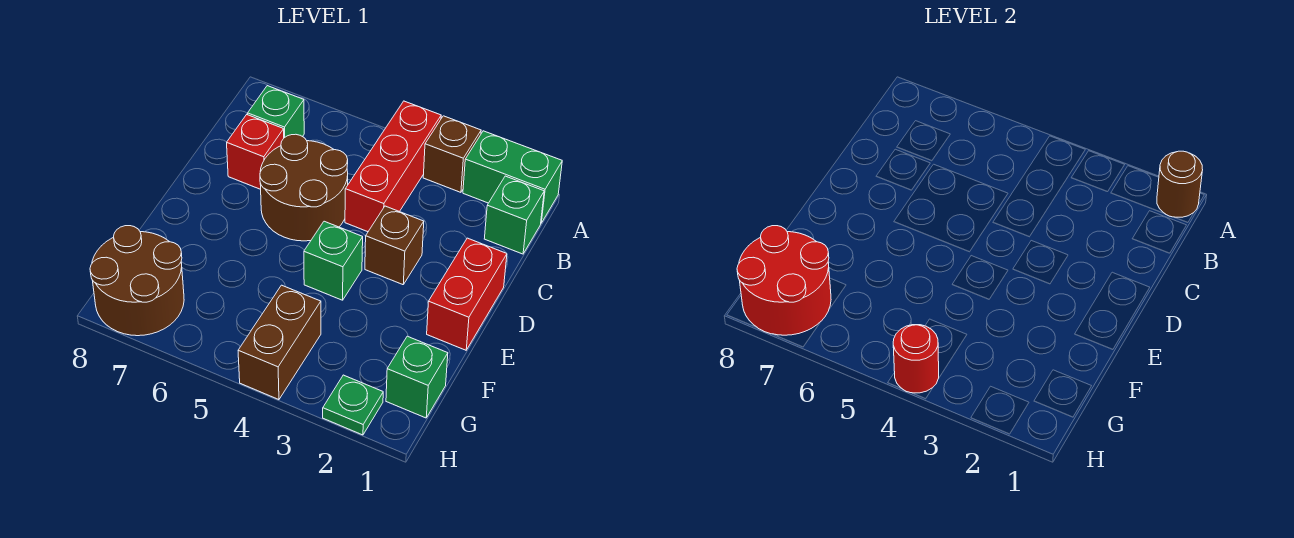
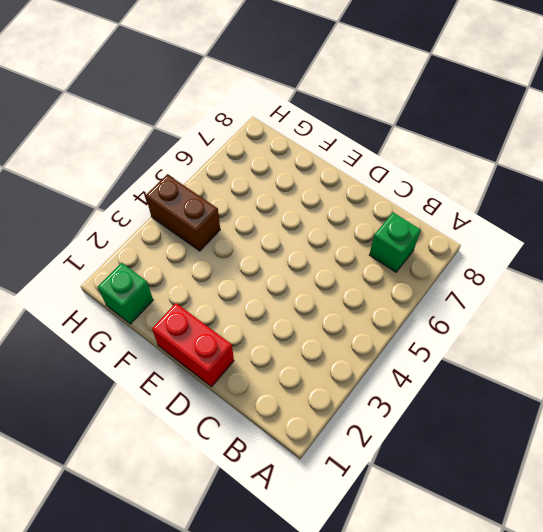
none -> green 1x2 brick [463,131,562,223]
none -> brown 1x1 brick [423,116,481,192]
none -> red 1x3 brick [345,101,441,232]

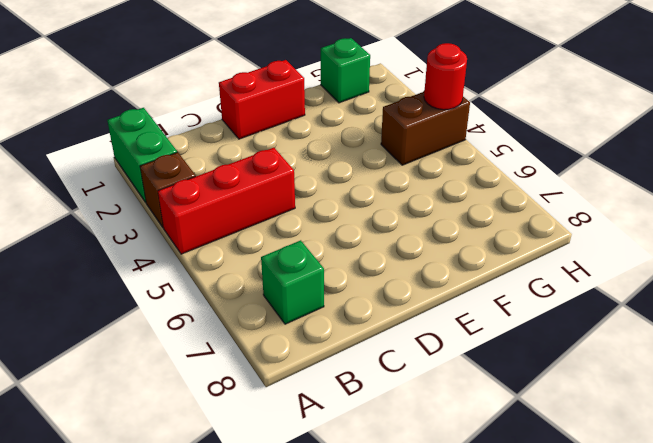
none -> green 1x1 brick [484,176,544,254]
none -> brown 2x2 round brick [260,134,348,241]
none -> red 1x1 brick [227,115,284,189]

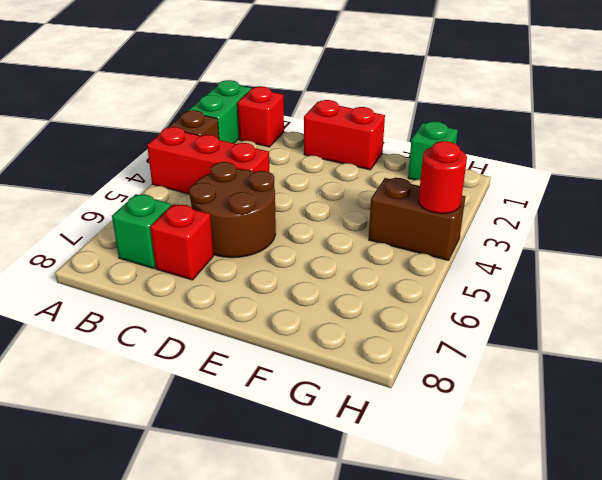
red 1x1 brick [237,87,284,147] -> green 1x1 brick [484,176,544,254]
none -> brown 1x1 brick [365,206,424,285]
none -> green 1x1 brick [304,221,363,300]
none -> brown 2x2 round brick [90,226,184,336]

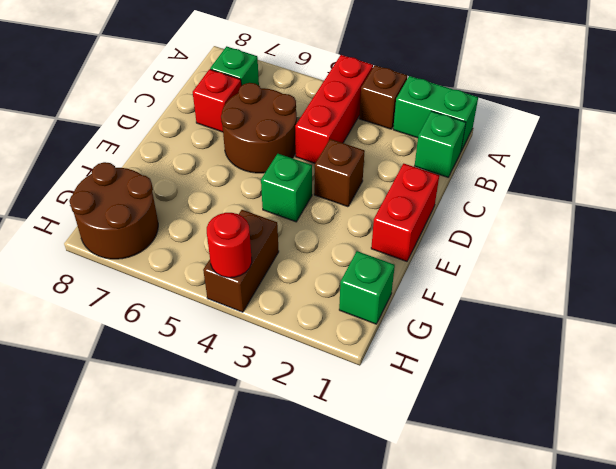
none -> green 1x1 plate [323,375,383,435]
none -> brown 1x1 round brick [1157,151,1203,217]
none -> red 2x2 round brick [737,226,831,335]

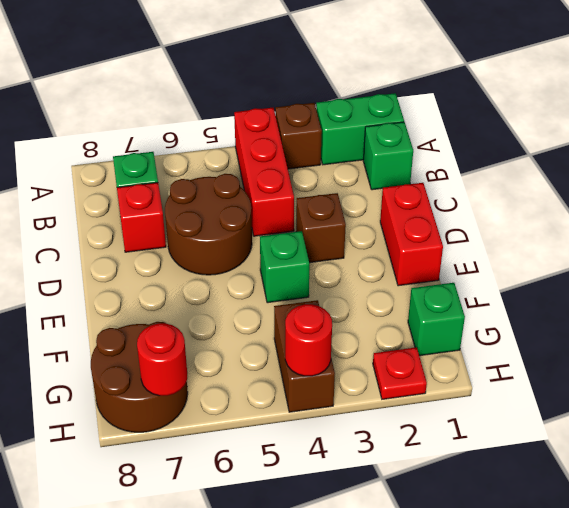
red 1x1 plate [373,347,427,399] -> green 1x1 plate [323,375,383,435]
red 1x1 round brick [137,323,187,396] -> red 2x2 round brick [737,226,831,335]
none -> brown 1x1 round brick [1157,151,1203,217]

